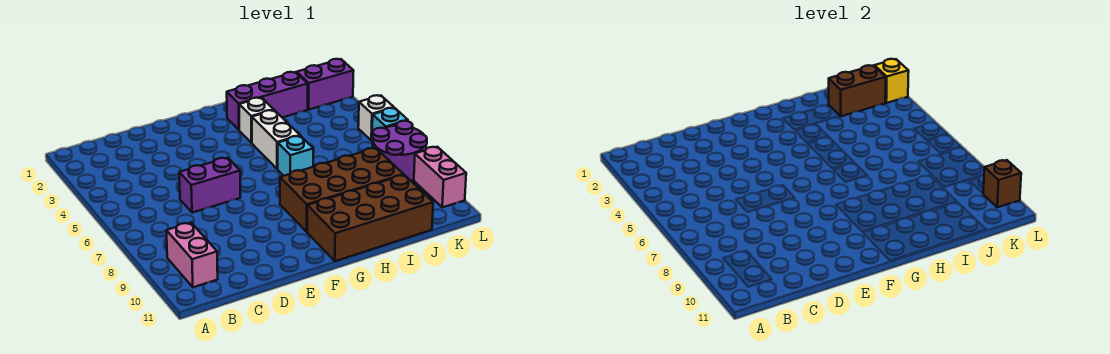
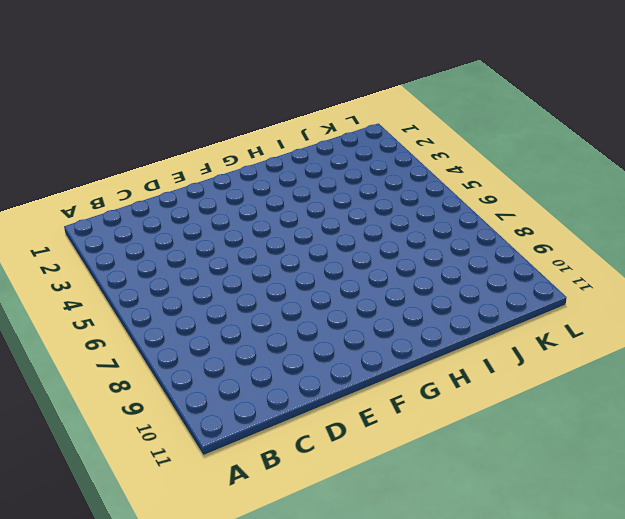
none -> pink 1x2 brick [166,223,218,287]
none -> purple 1x2 brick [179,158,240,213]
none -> brown 2x4 brick [280,148,404,232]

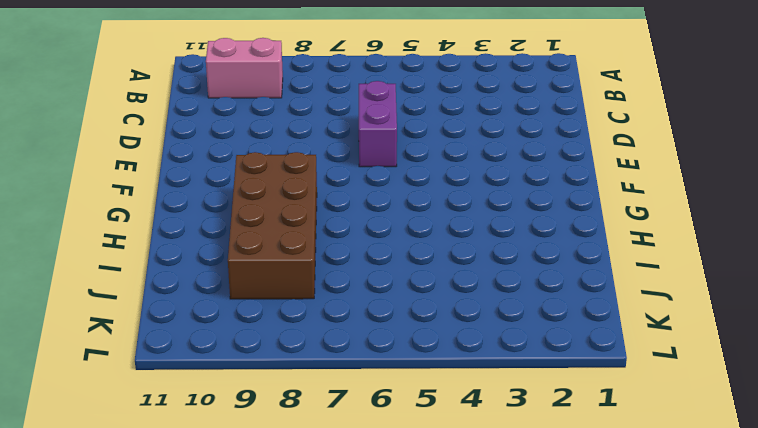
none -> brown 2x4 brick [307,175,433,261]
none -> purple 1x3 brick [227,72,308,130]
none -> white 1x1 brick [239,98,274,143]

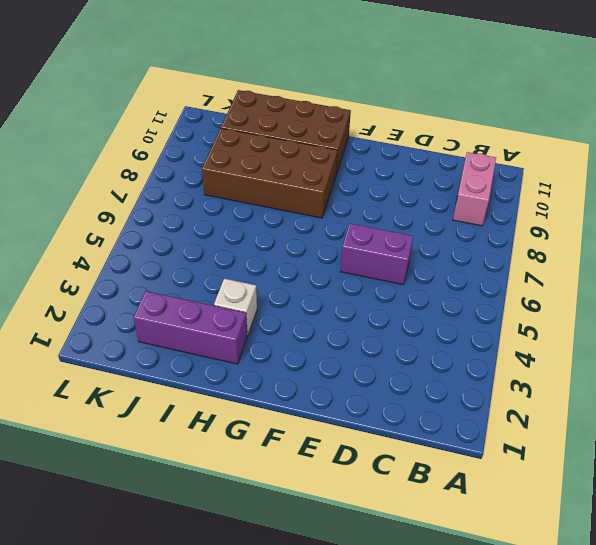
none -> white 1x2 brick [252,110,300,169]
none -> cyan 1x1 brick [278,136,313,176]
none -> purple 1x2 brick [297,59,354,110]

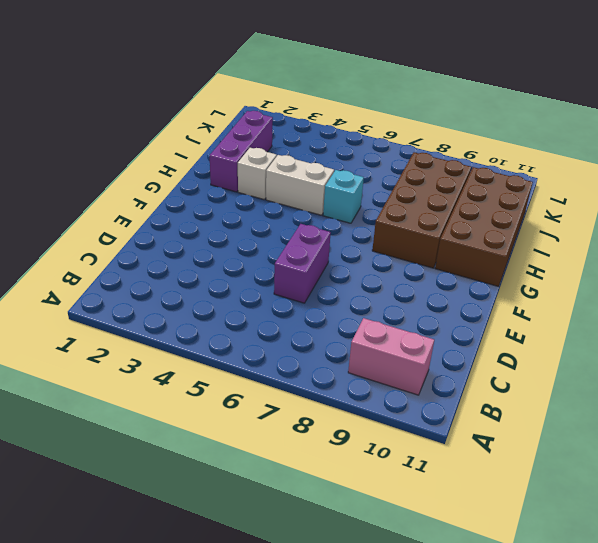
none -> purple 1x2 brick [297,59,354,110]
none -> purple 2x2 round brick [373,121,427,181]
none -> white 1x1 brick [358,95,394,141]

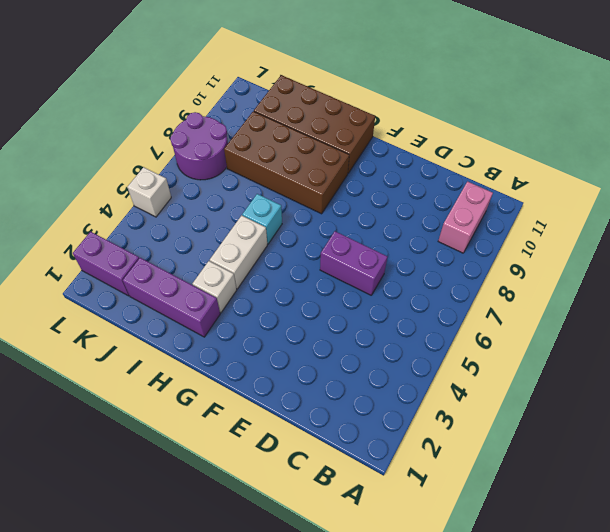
none -> cyan 1x1 brick [372,108,408,142]
none -> pink 1x2 brick [414,147,466,207]
none -> brown 1x2 brick [829,65,886,116]

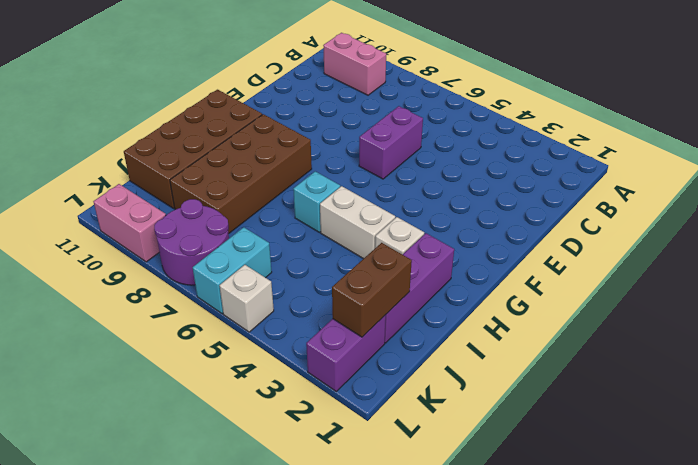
cyan 1x2 brick [193,227,272,314] -> cyan 1x1 brick [372,108,408,142]
none -> yellow 1x1 brick [874,59,909,103]
none -> brown 1x1 brick [983,160,1021,207]

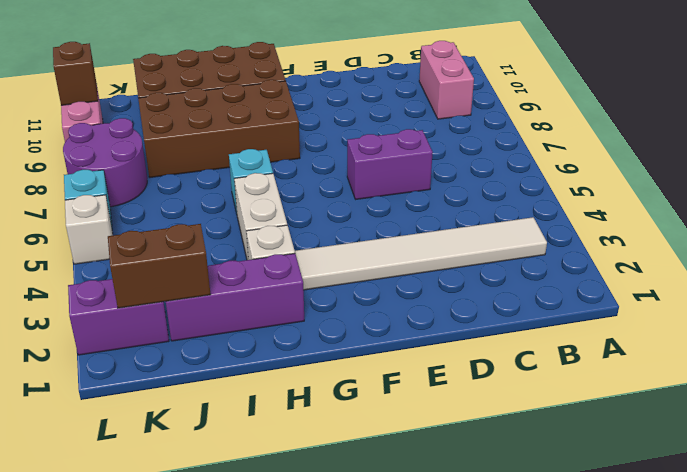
white 1x6 tile [295,217,547,290] -> none
none -> yellow 1x1 brick [874,59,909,103]

